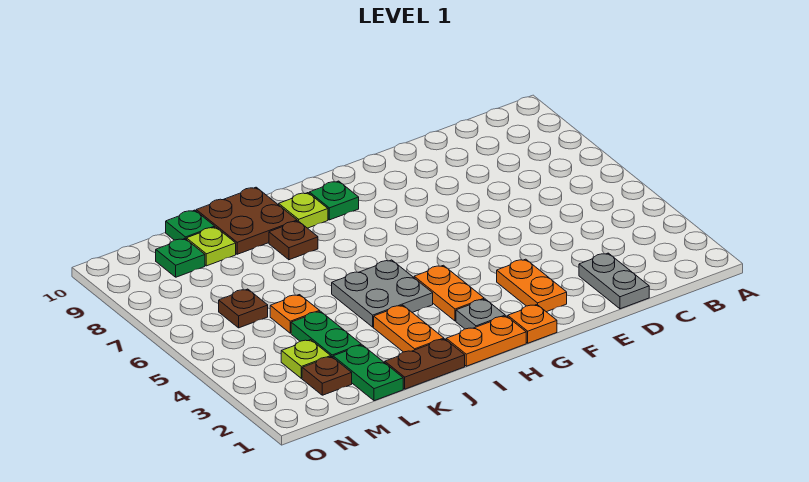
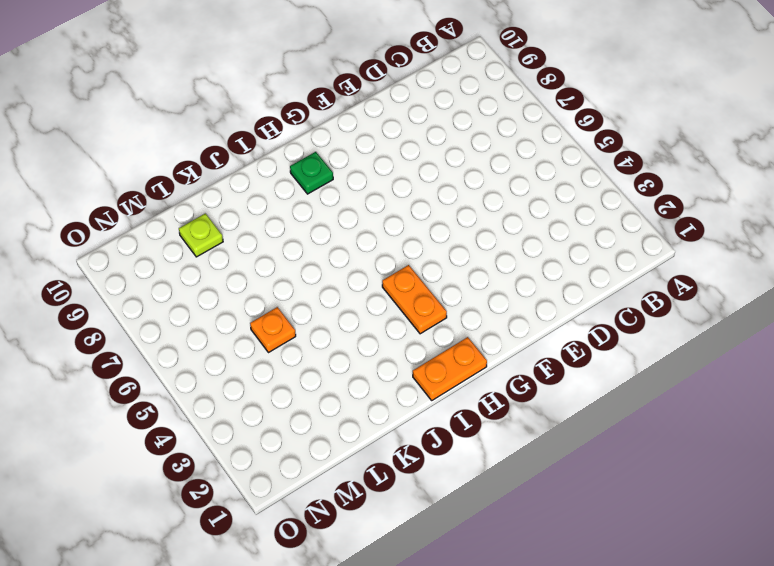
none -> grey 1x2 plate [579,253,649,309]
none -> orange 1x2 plate [497,259,567,312]
none -> orange 1x1 plate [508,305,557,343]

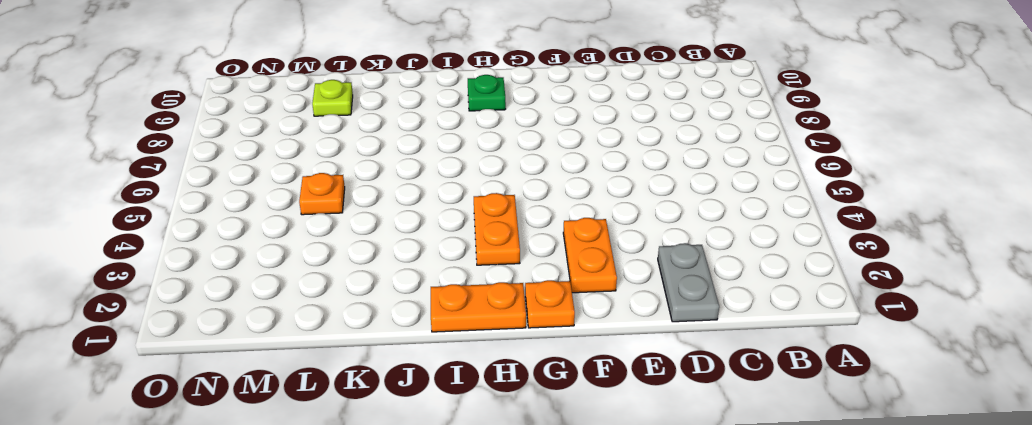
none -> grey 1x1 plate [456,299,505,329]
none -> grey 2x2 plate [332,260,433,327]
none -> lime 1x1 plate [279,193,328,228]

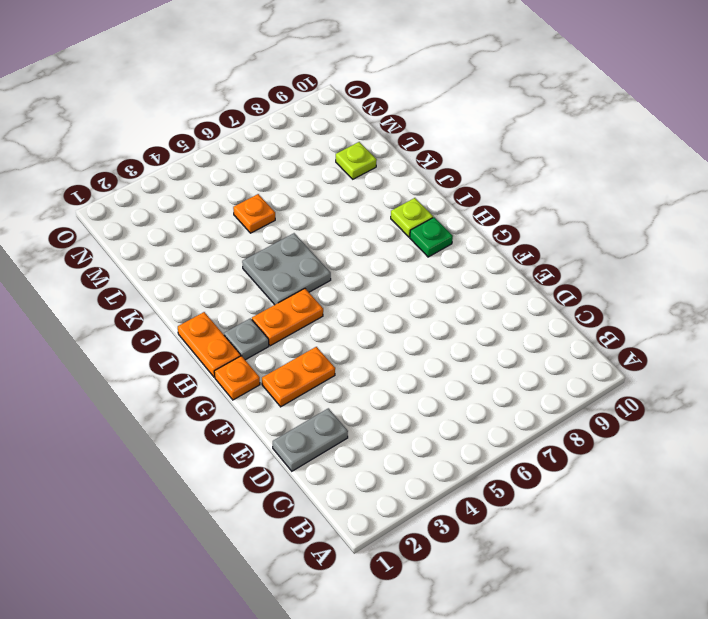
none -> brown 1x2 plate [385,339,465,389]
none -> orange 1x2 plate [374,305,444,352]
none -> brown 1x1 plate [269,221,318,260]

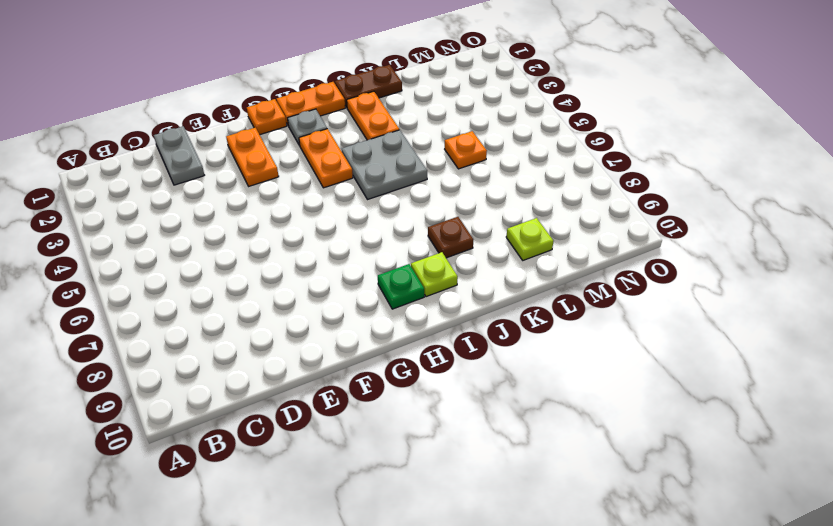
none -> brown 2x2 plate [196,187,297,254]
none -> green 1x2 plate [333,345,403,401]
none -> green 1x2 plate [291,311,361,357]

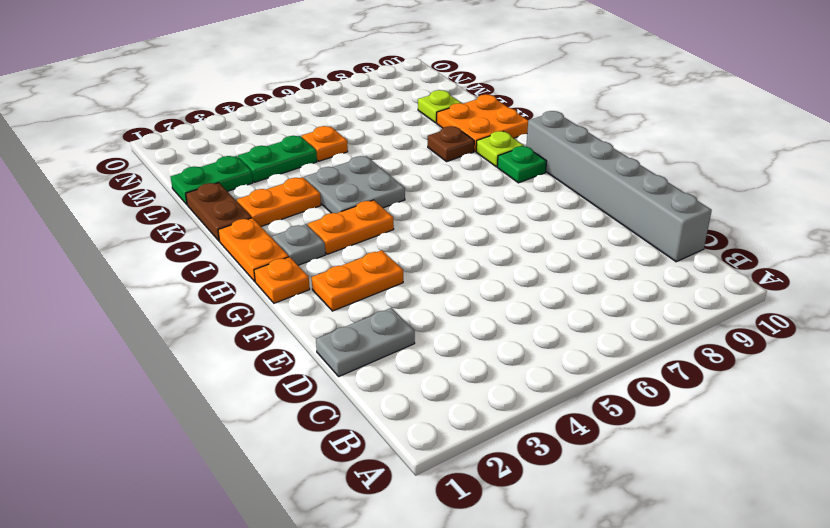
grey 1x6 brick [526,111,712,262] -> none
orange 2x2 plate [437,94,528,152] -> brown 2x2 plate [196,187,297,254]
none -> green 1x1 plate [166,210,215,240]
none -> brown 1x1 plate [302,357,352,395]
none -> lime 1x1 plate [281,340,331,378]

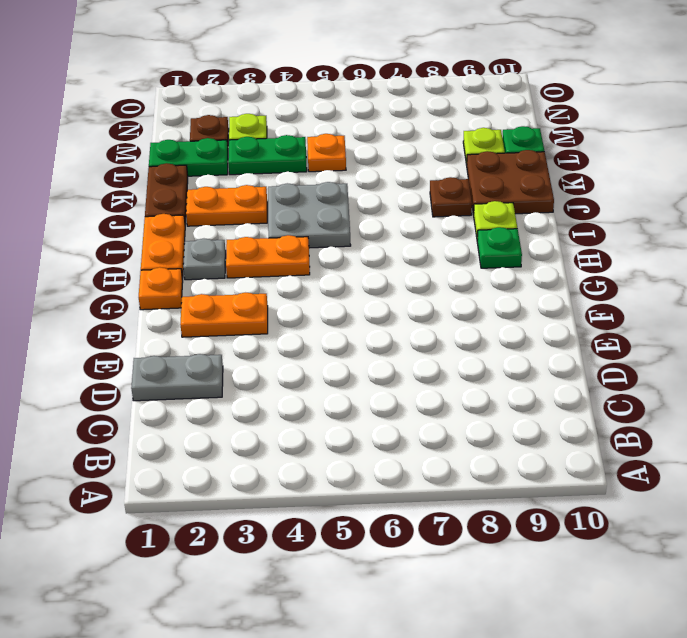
none -> brown 1x1 plate [219,289,268,328]
none -> green 1x1 plate [156,239,205,277]

